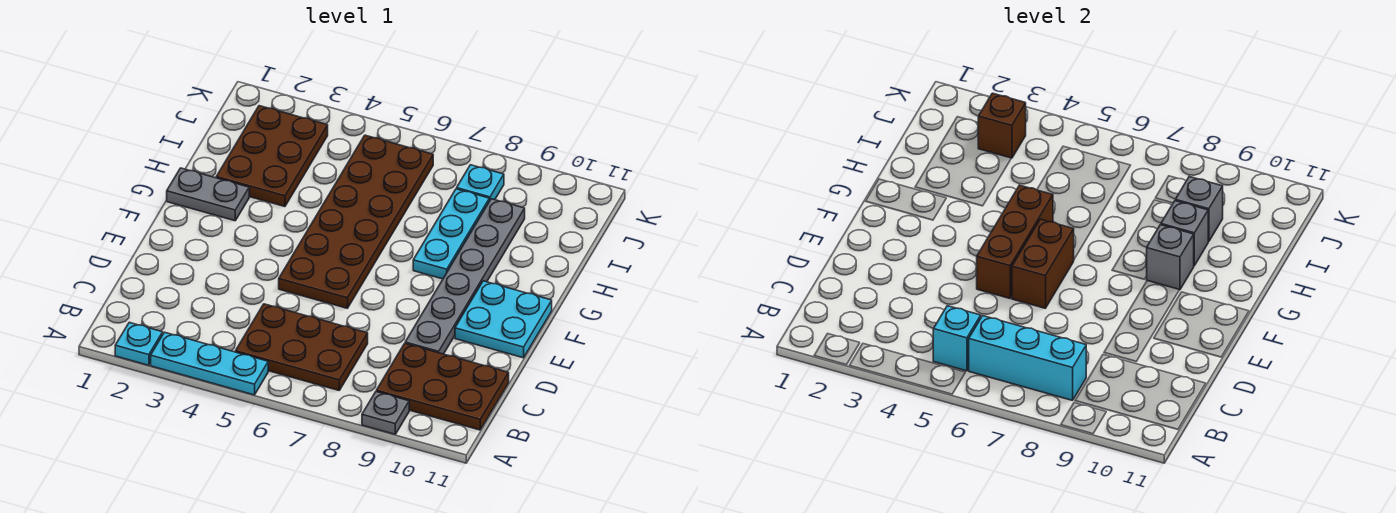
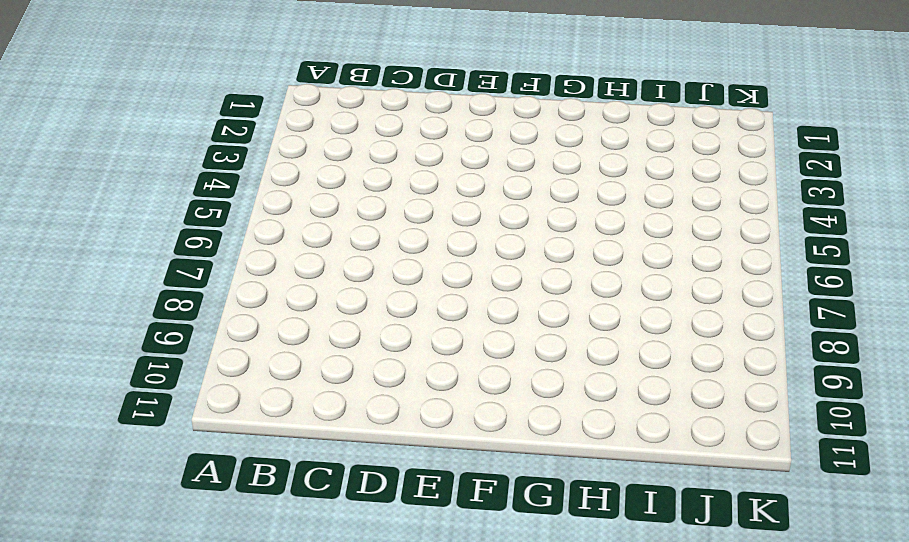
none -> cyan 1x1 plate [115,322,163,365]
none -> cyan 1x3 plate [151,332,268,395]
none -> grey 1x1 plate [362,392,409,434]

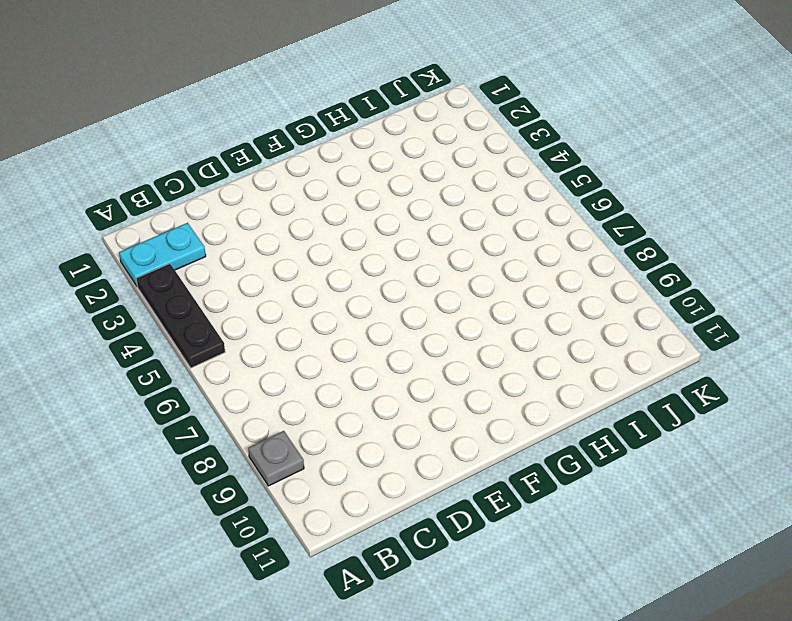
cyan 1x2 plate [119,223,206,286] -> cyan 1x1 plate [115,322,163,365]
black 1x3 plate [136,264,225,368] -> cyan 1x3 plate [151,332,268,395]
none -> brown 2x3 plate [235,304,368,390]
none -> brown 2x3 plate [376,344,509,430]
none -> grey 1x6 plate [405,199,525,354]

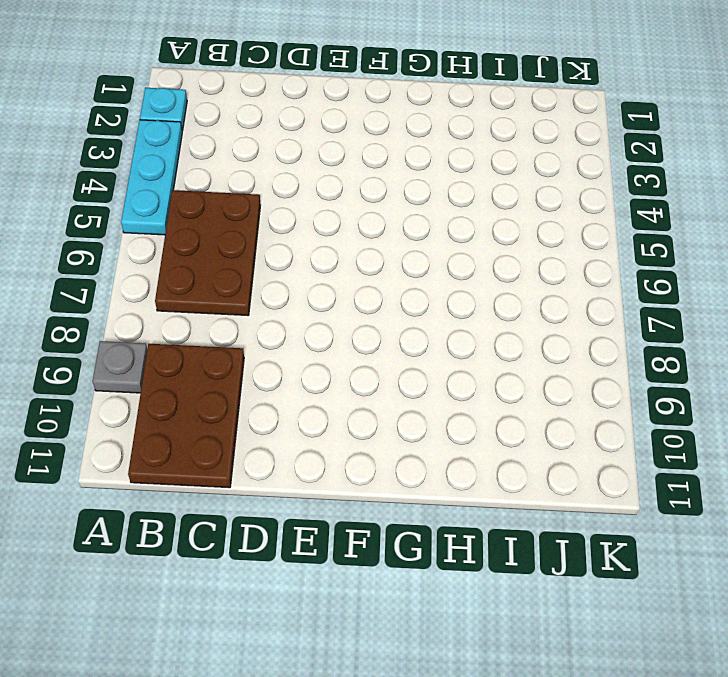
none -> grey 1x6 plate [405,199,525,354]
none -> brown 2x6 plate [279,135,433,308]
none -> cyan 2x2 plate [455,281,552,358]

